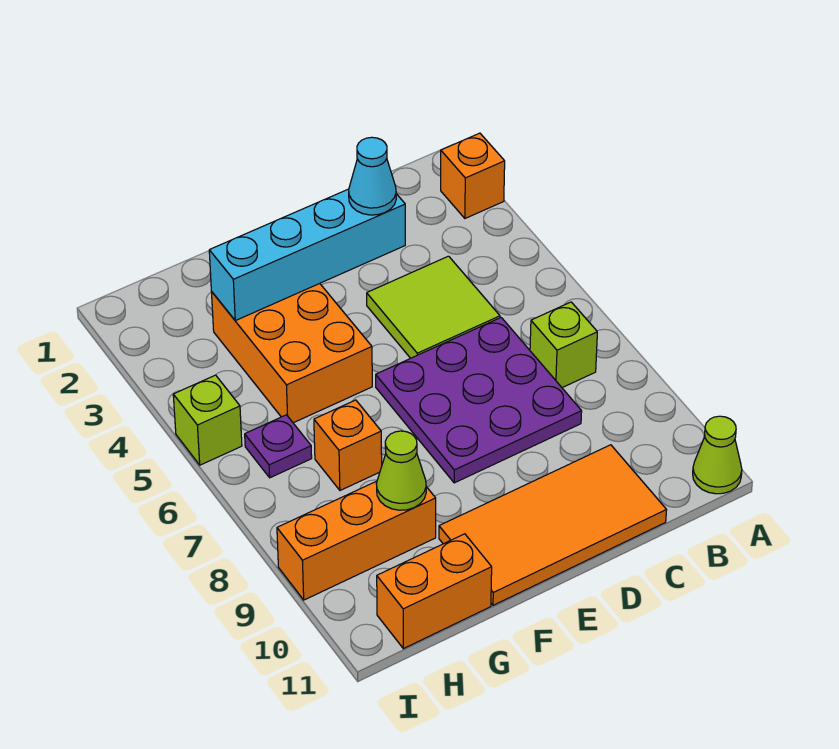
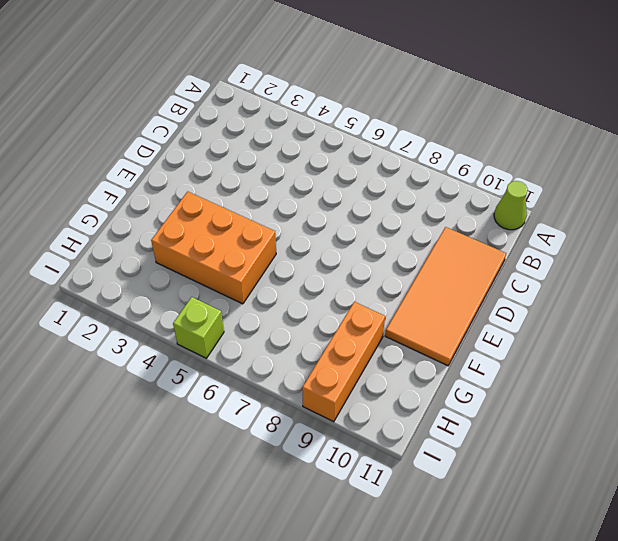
none -> orange 1x1 brick [441,133,505,218]
none -> lime 1x1 brick [530,302,597,388]
none -> lime 2x2 tile [367,256,500,358]

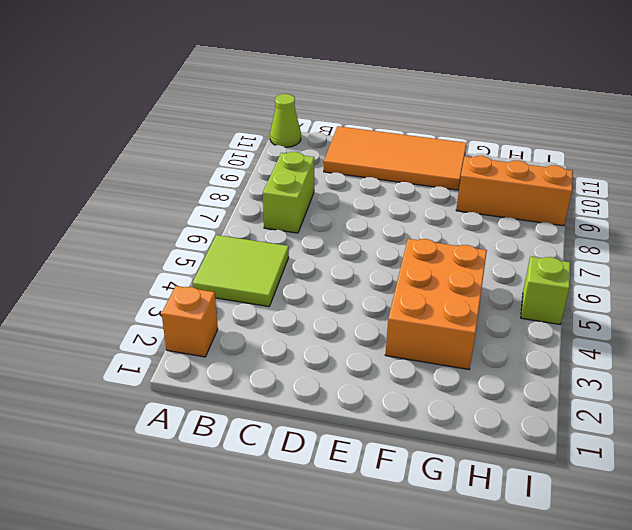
lime 2x2 tile [193,235,289,307] -> lime 2x2 tile moved to [367,256,500,358]
lime 1x2 brick [263,152,314,233] -> lime 1x1 brick [530,302,597,388]
none -> purple 3x3 plate [376,318,582,483]
none -> orange 1x1 brick [314,400,382,490]
none -> orange 1x2 brick [377,534,492,649]

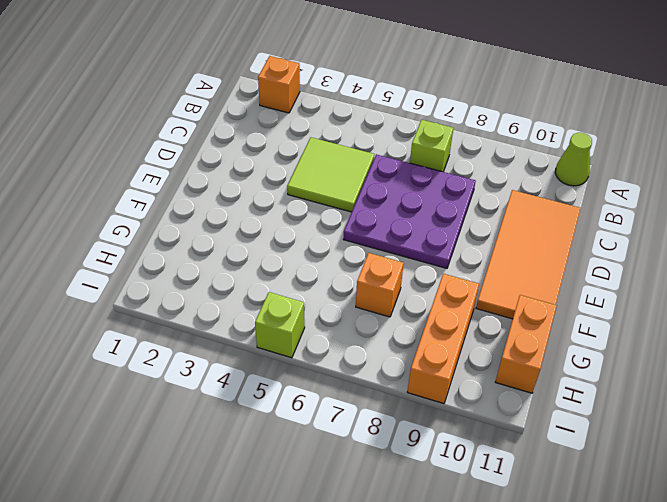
none -> orange 2x3 brick [212,284,372,423]
none -> purple 1x1 plate [245,415,312,478]
none -> cyan 1x4 brick [209,189,405,321]

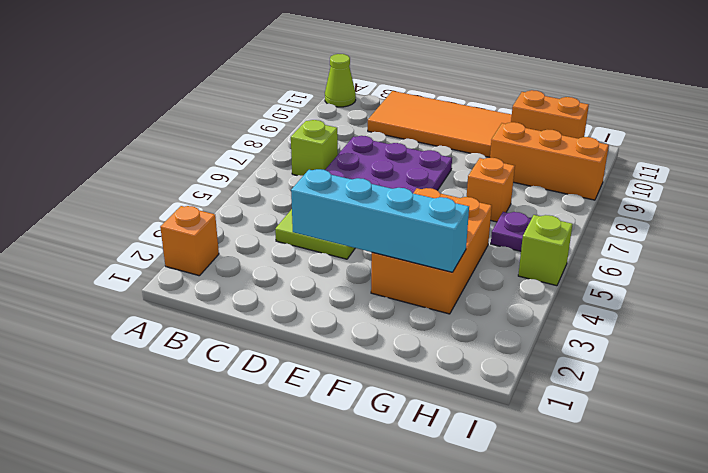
none -> lime 1x1 cone [376,431,426,510]
none -> cyan 1x1 cone [349,137,396,215]

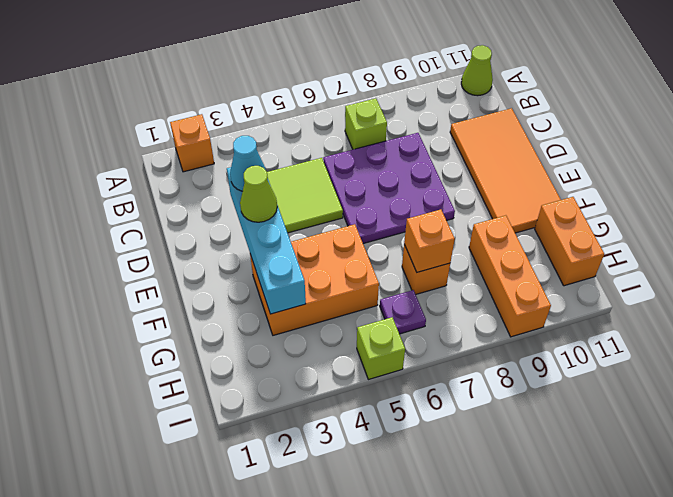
lime 1x1 cone [240,166,277,222] -> lime 1x1 cone moved to [376,431,426,510]
orange 1x1 brick [404,209,455,272] -> none

